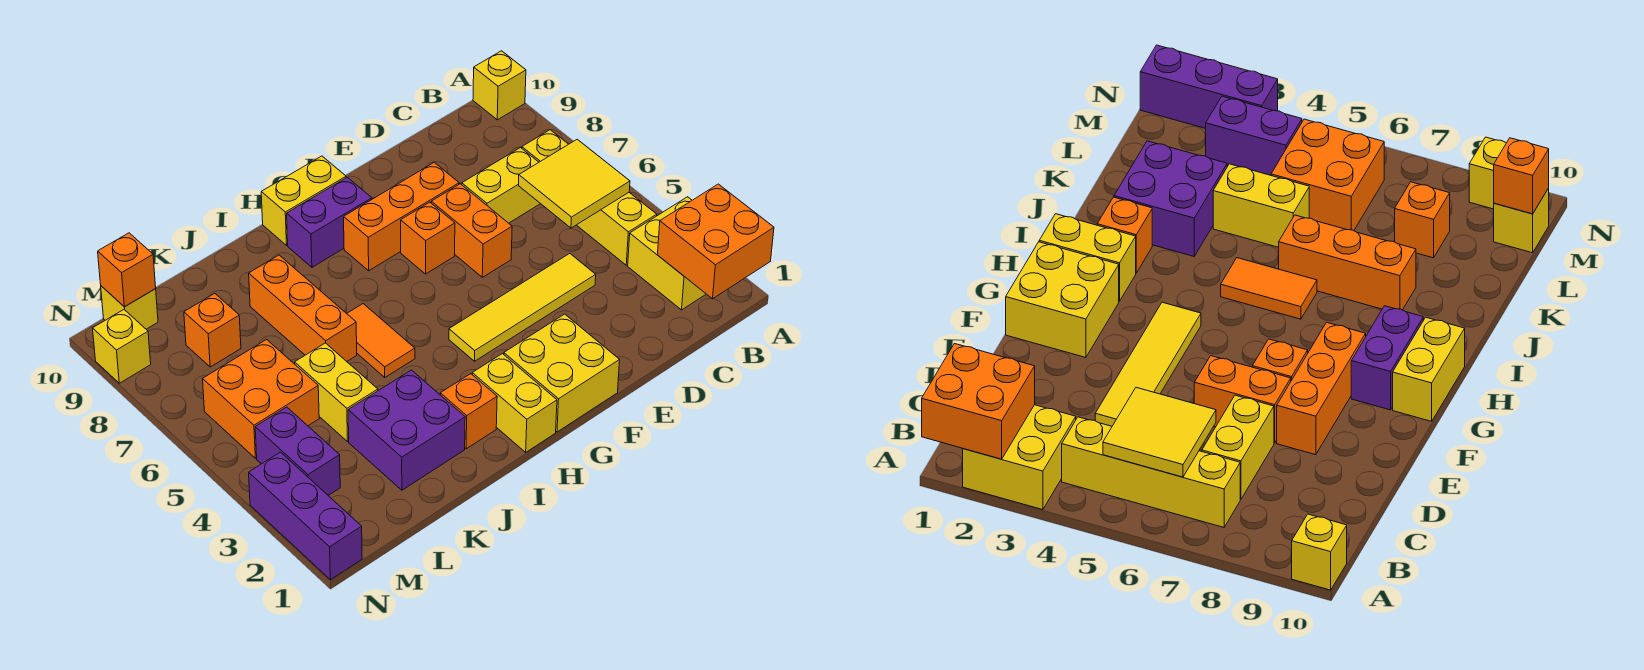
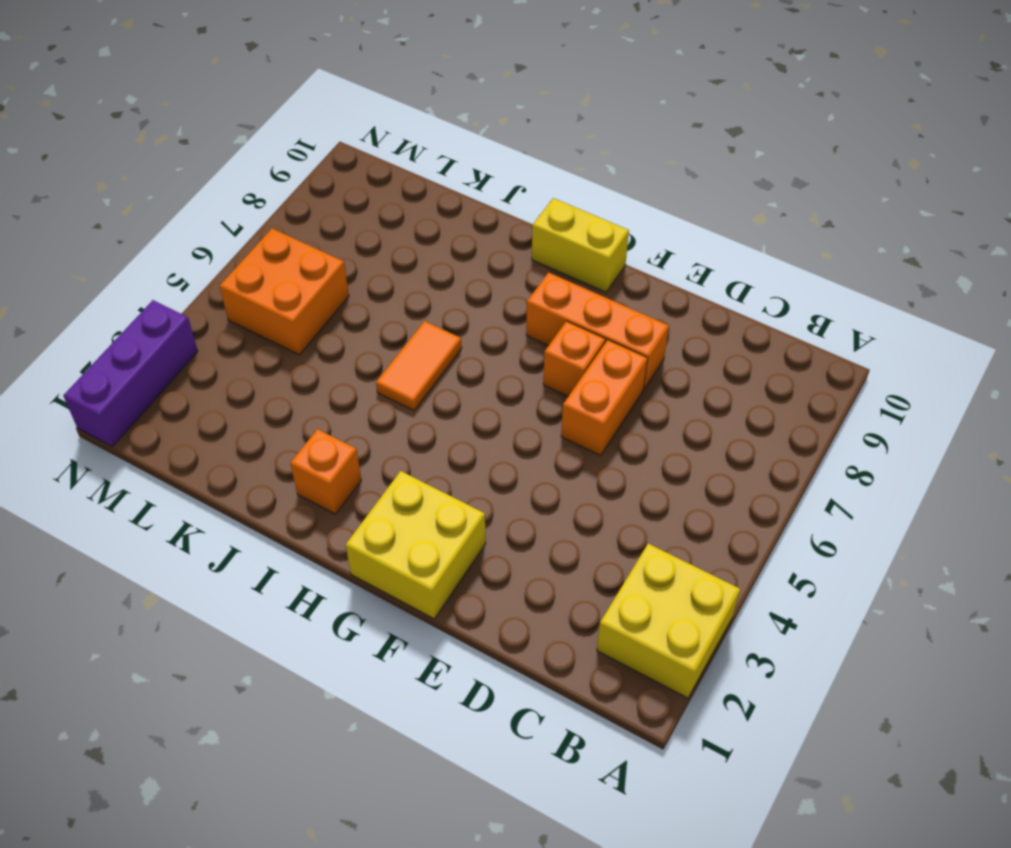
none -> yellow 1x1 brick [473,51,526,120]
none -> yellow 1x4 brick [522,130,657,265]
none -> yellow 1x2 brick [462,148,540,223]

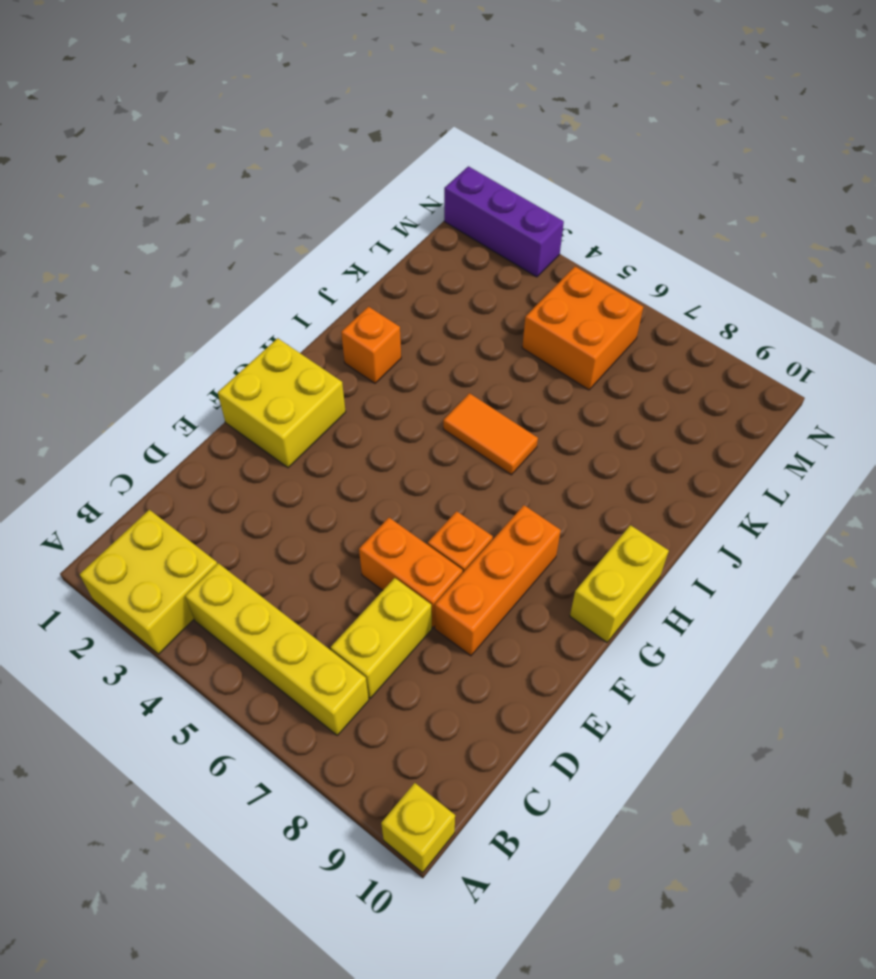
none -> yellow 1x4 tile [449,253,596,361]
none -> purple 1x2 brick [287,177,372,267]
none -> yellow 1x2 brick [472,354,557,452]

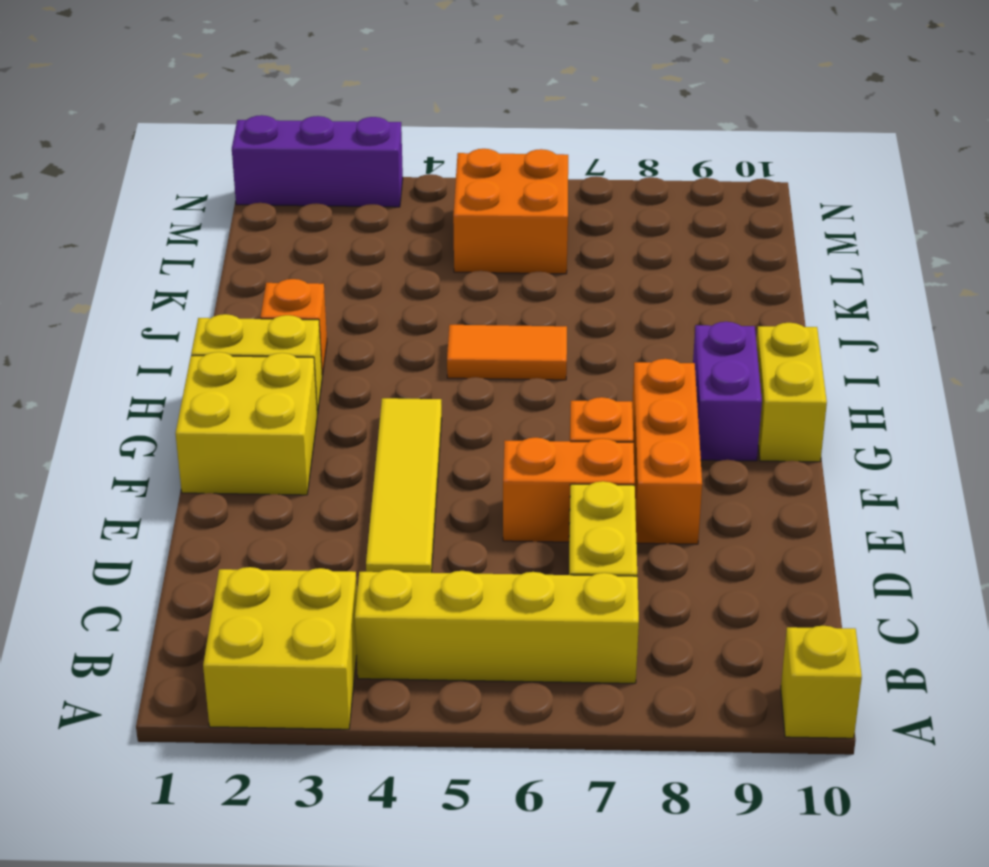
none -> purple 2x2 brick [348,370,465,490]
none -> orange 1x3 brick [249,255,357,361]
none -> yellow 1x2 brick [295,343,378,441]

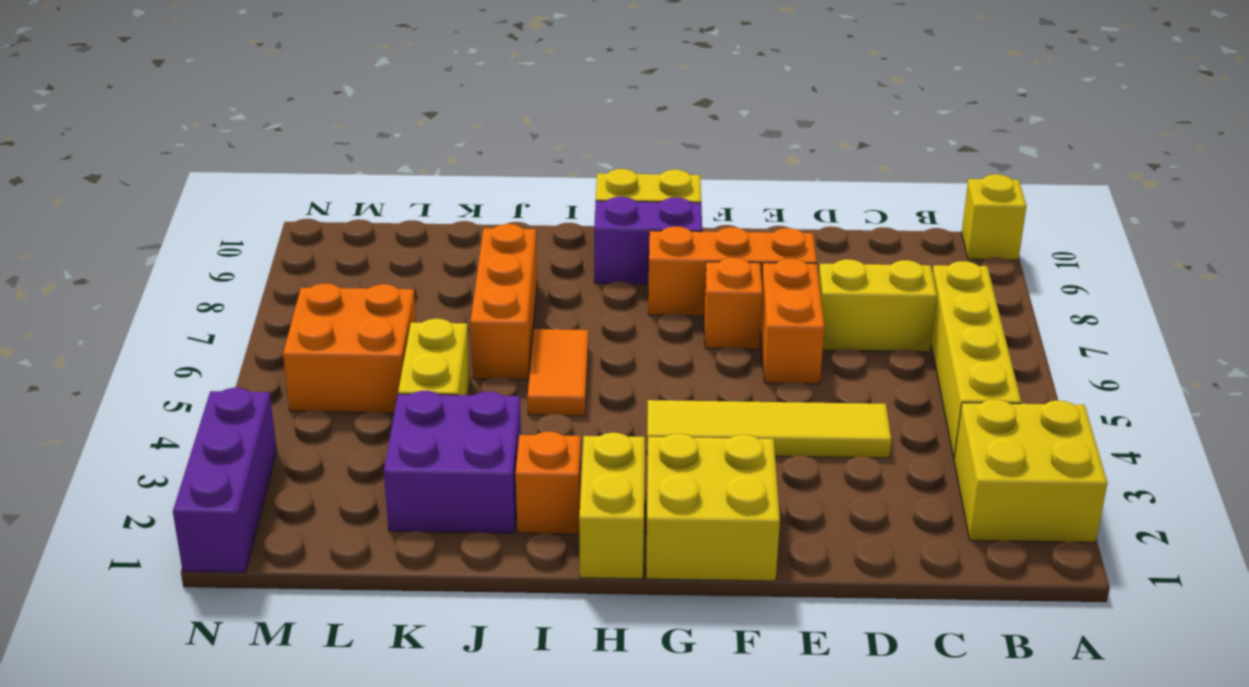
none -> orange 1x1 brick [184,293,241,367]
none -> purple 1x2 brick [255,407,340,495]
none -> yellow 1x1 brick [101,286,158,329]

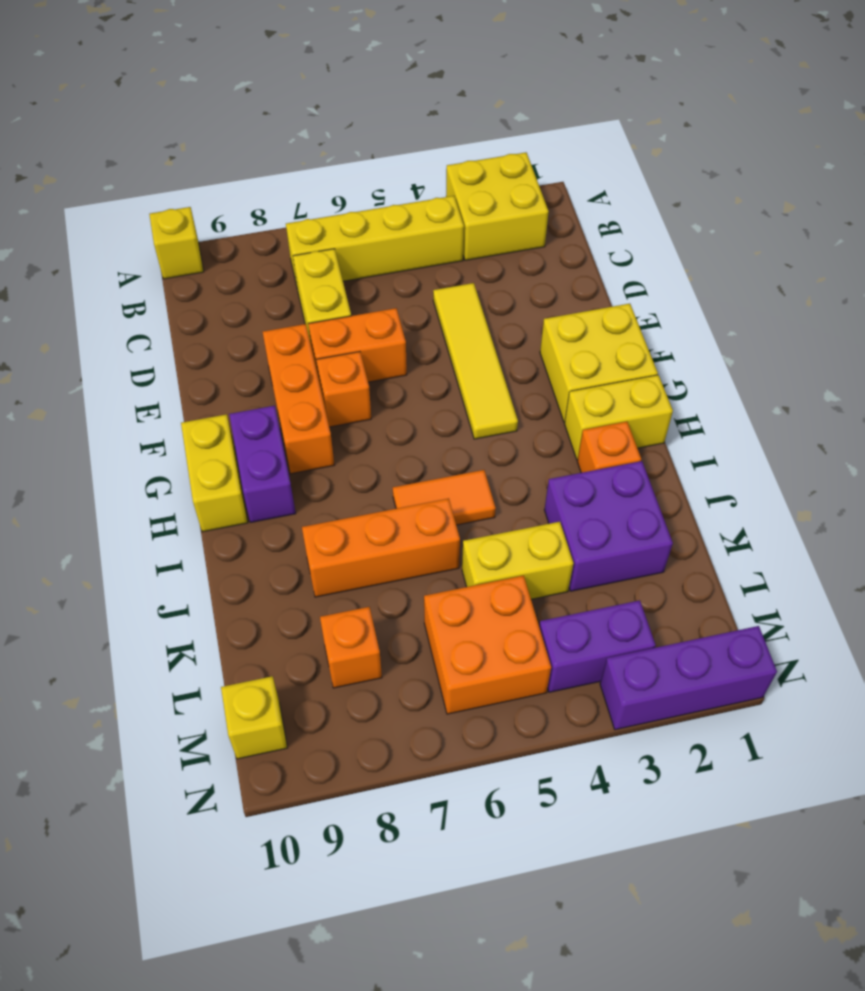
none -> yellow 1x1 brick [93,310,151,383]
none -> orange 2x2 brick [657,184,774,299]
none -> yellow 2x2 tile [519,139,630,228]

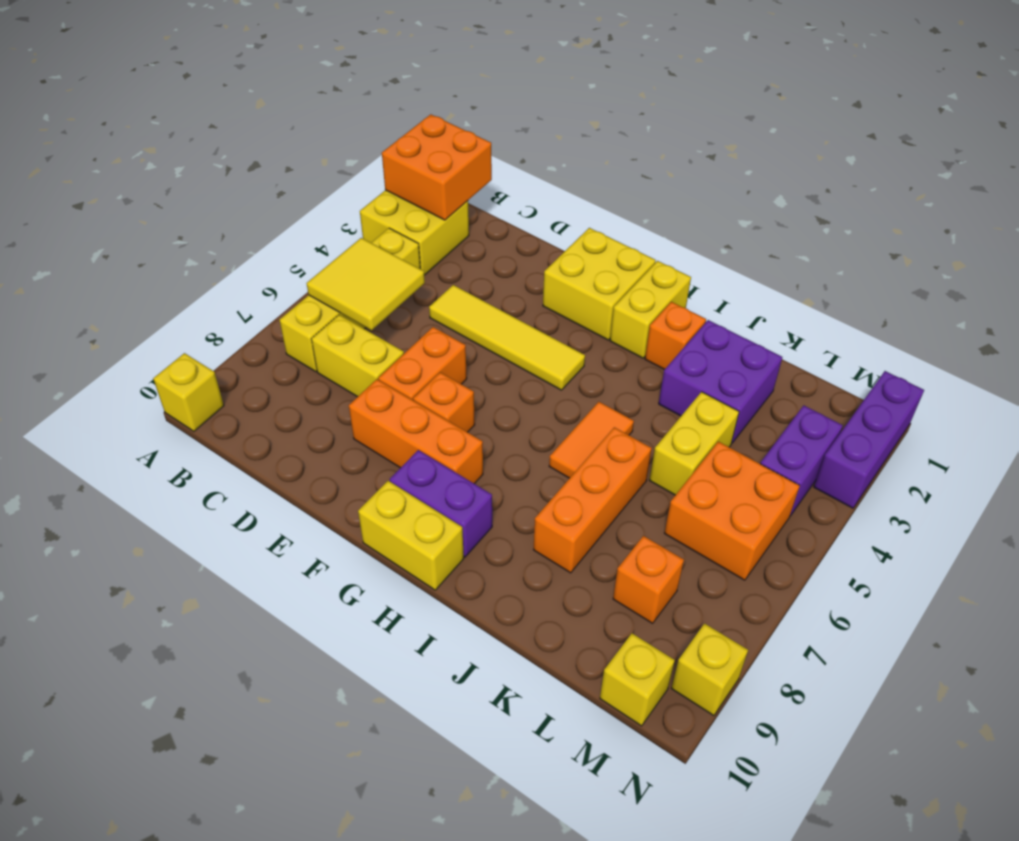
none -> orange 1x1 brick [98,233,156,307]

